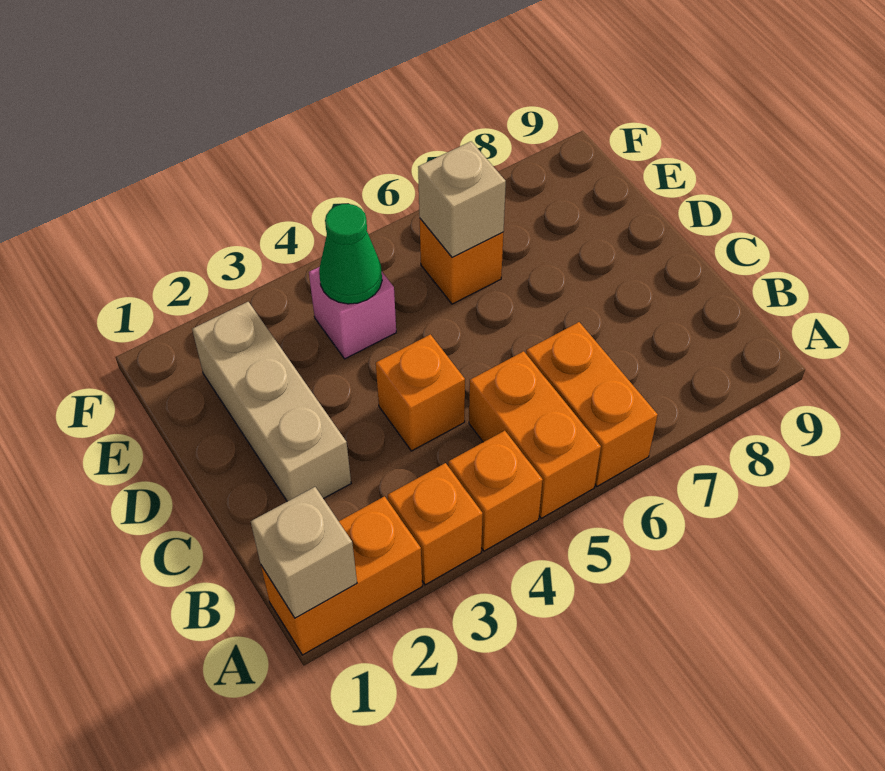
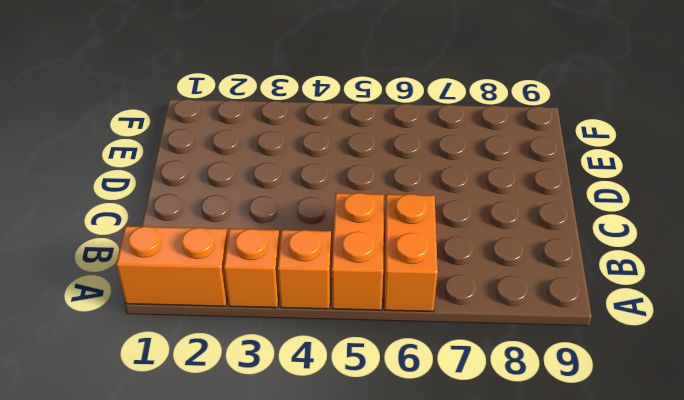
none -> tan 1x3 brick [192,302,351,501]
none -> orange 1x1 brick [376,334,465,451]
none -> pink 1x1 brick [309,267,396,359]

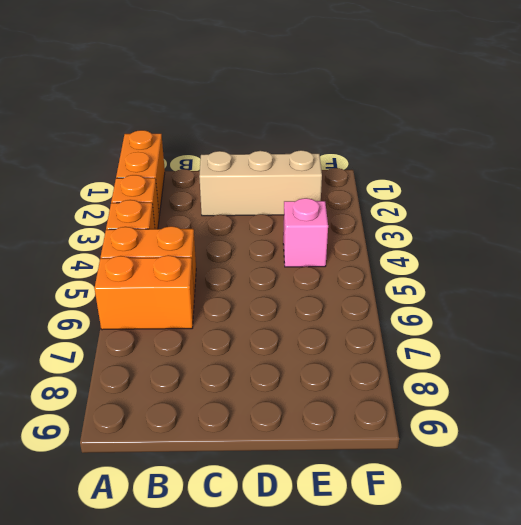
none -> orange 1x1 brick [376,334,465,451]
none -> orange 1x1 brick [420,219,503,304]
none -> tan 1x1 brick [251,487,357,618]

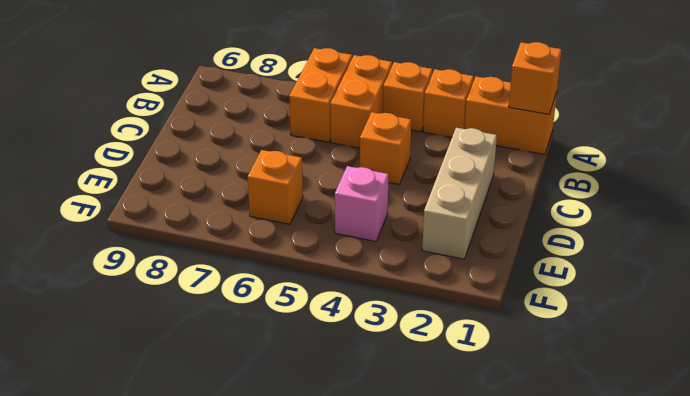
orange 1x1 brick [509,42,561,114] -> tan 1x1 brick [251,487,357,618]
none -> green 1x1 cone [319,204,382,304]
none -> tan 1x1 brick [418,142,506,257]

